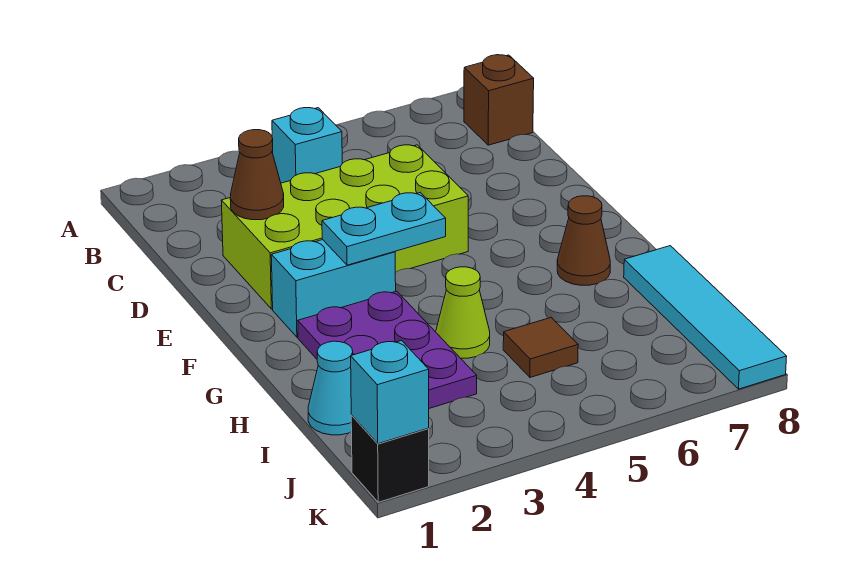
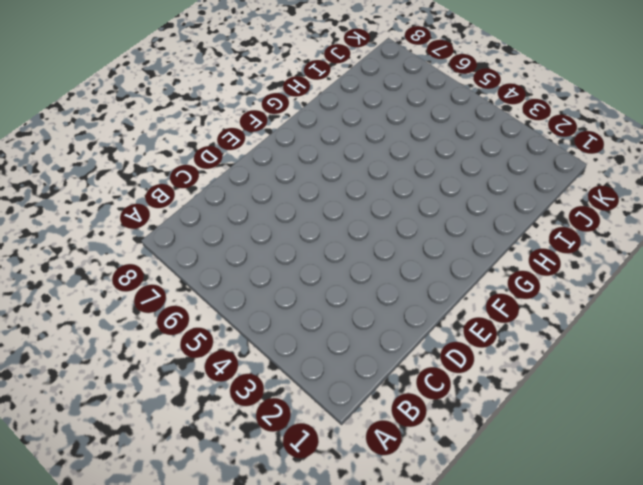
none -> cyan 1x1 brick [272,108,342,183]
none -> brown 1x1 brick [464,55,534,145]
none -> lime 2x4 brick [221,145,468,309]

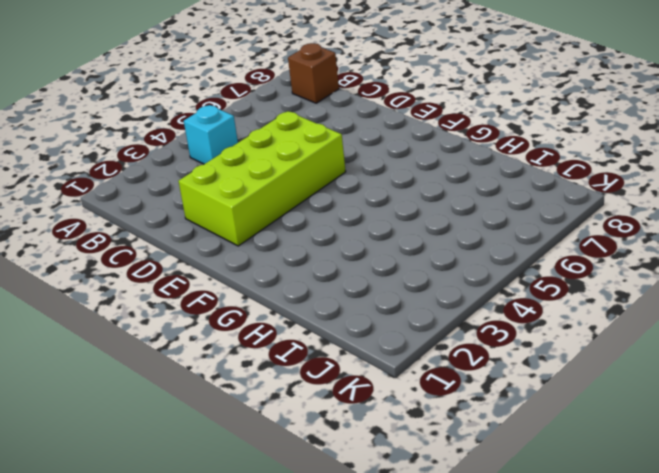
none -> cyan 1x2 brick [271,240,396,337]
none -> purple 2x3 plate [298,291,477,408]
none -> brown 1x1 cone [557,196,610,285]

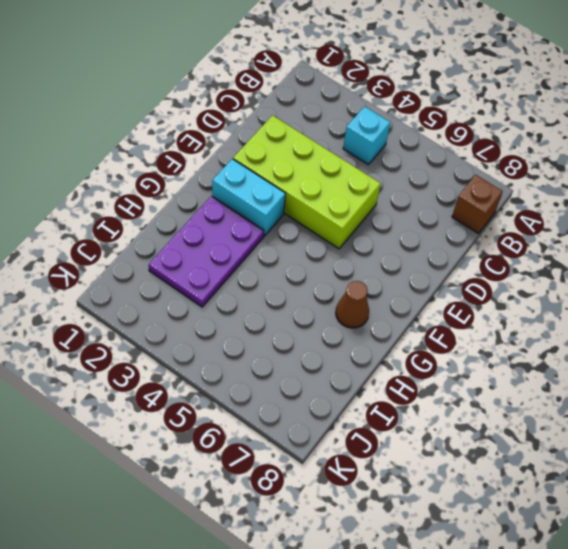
none -> lime 1x1 cone [436,267,490,358]
none -> cyan 1x4 tile [624,246,787,389]
none -> cyan 1x1 cone [308,341,353,435]

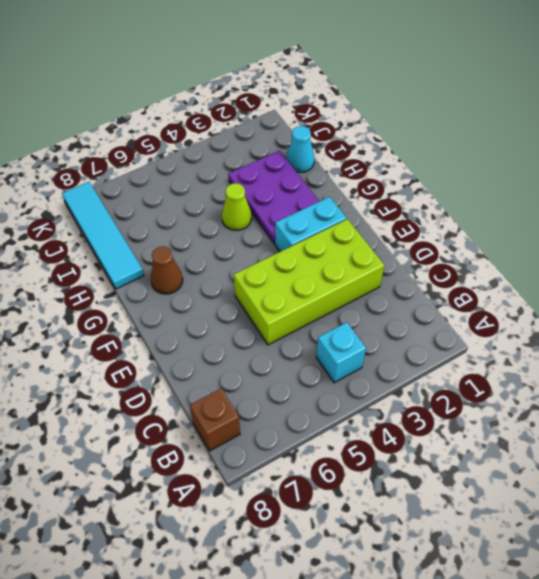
none -> brown 1x1 tile [503,317,578,377]
none -> black 1x1 brick [351,415,429,502]
none -> brown 1x1 cone [230,130,284,220]

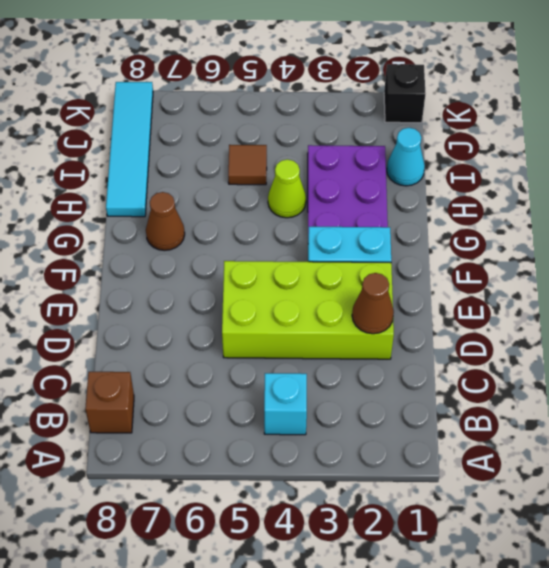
none -> cyan 1x2 plate [322,193,446,265]
none -> cyan 1x1 brick [351,341,429,444]

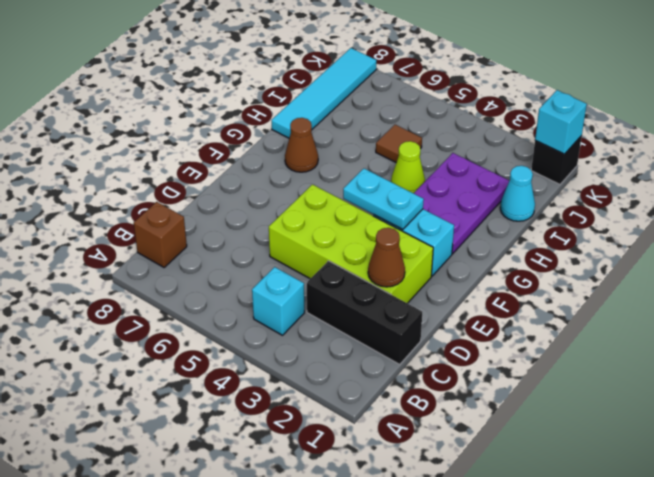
black 1x3 brick [307,261,422,364] -> none

